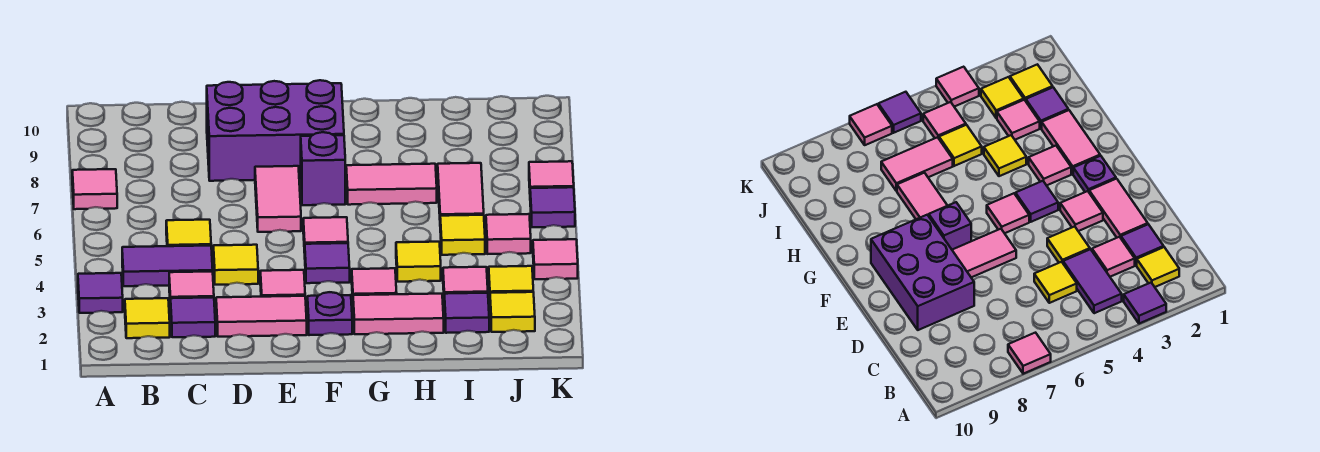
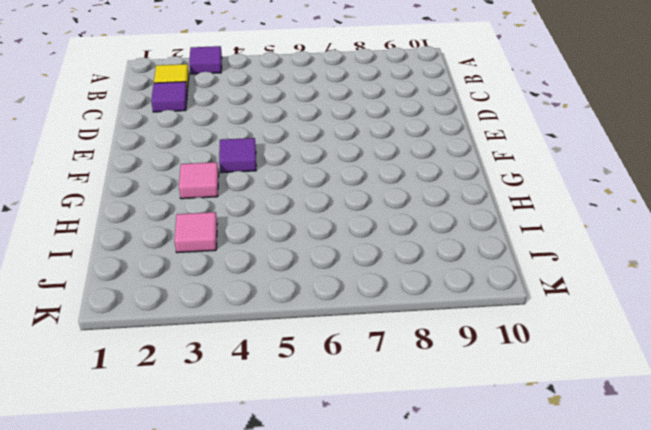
none -> pink 1x1 tile [72,169,117,209]
none -> purple 1x2 tile [122,246,213,286]
none -> pink 1x1 tile [169,272,214,311]
none -> yellow 1x1 tile [166,220,211,246]

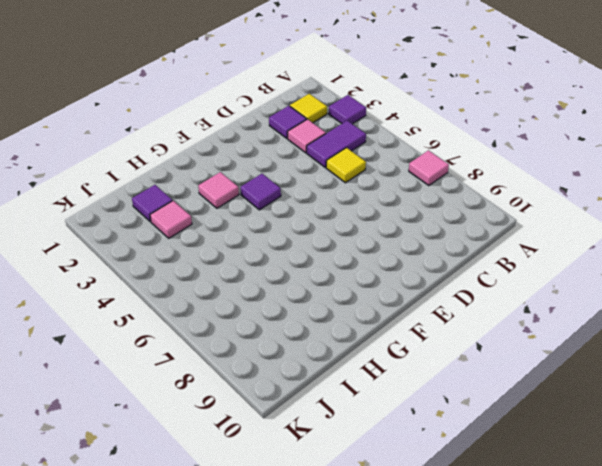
none -> pink 1x2 tile [216,296,307,337]
none -> yellow 1x1 tile [213,245,258,285]
none -> purple 2x3 brick [207,80,344,181]
none -> pink 1x1 tile [260,270,305,297]

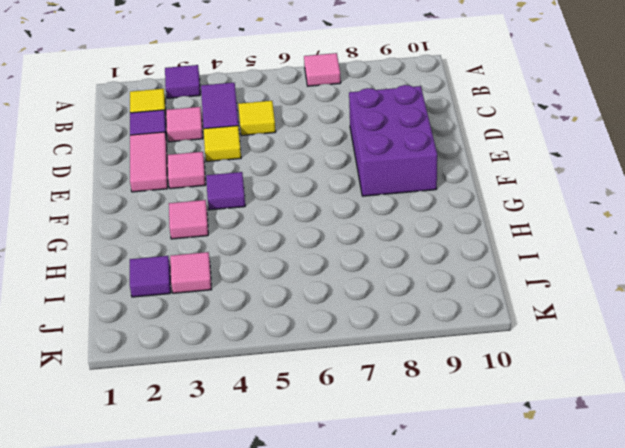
none -> pink 1x2 tile [255,166,301,232]
none -> purple 1x1 plate [308,292,352,335]
none -> pink 1x1 tile [303,217,348,253]
none -> purple 1x1 brick [301,132,345,205]

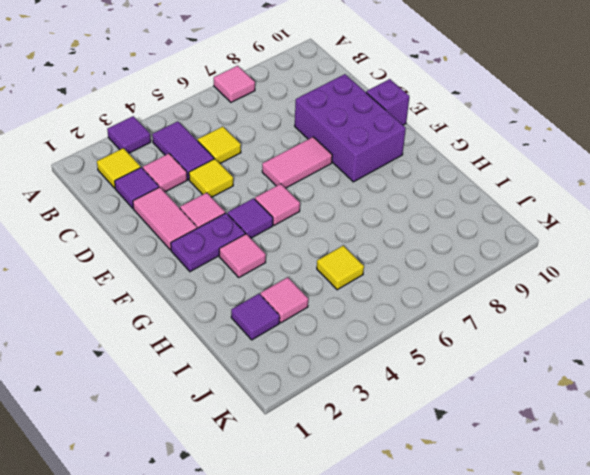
purple 1x1 brick [366,79,409,125] -> purple 1x1 brick moved to [301,132,345,205]
purple 1x2 plate [171,213,245,272] -> purple 1x1 plate [308,292,352,335]
none -> pink 1x2 tile [353,294,444,334]
none -> pink 1x2 tile [346,164,437,205]
none -> yellow 1x1 tile [396,242,441,282]
none -> pink 1x2 tile [438,163,484,216]

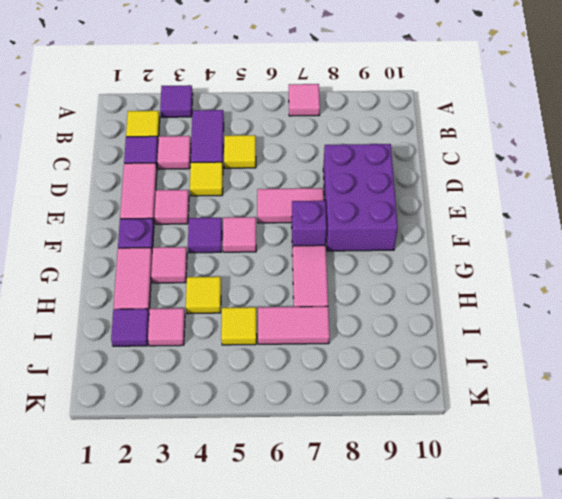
none -> yellow 1x1 tile [490,292,535,332]
none -> yellow 1x1 tile [489,266,533,296]
none -> pink 1x1 tile [486,214,531,254]
none -> pink 1x1 tile [533,239,578,279]

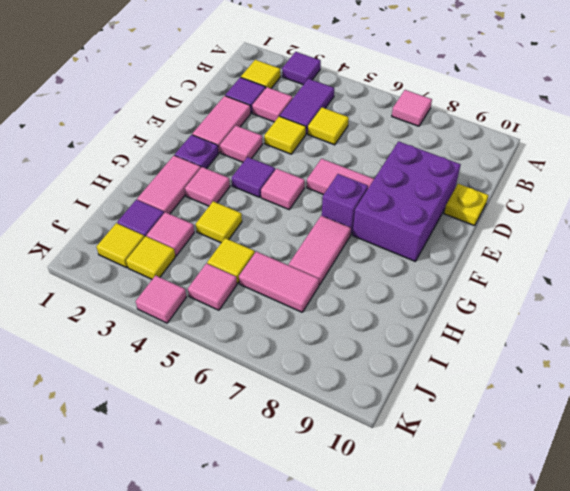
yellow 1x1 plate [444,184,488,226] -> none
none -> purple 1x1 tile [530,187,575,227]
none -> pink 1x1 tile [529,161,574,188]

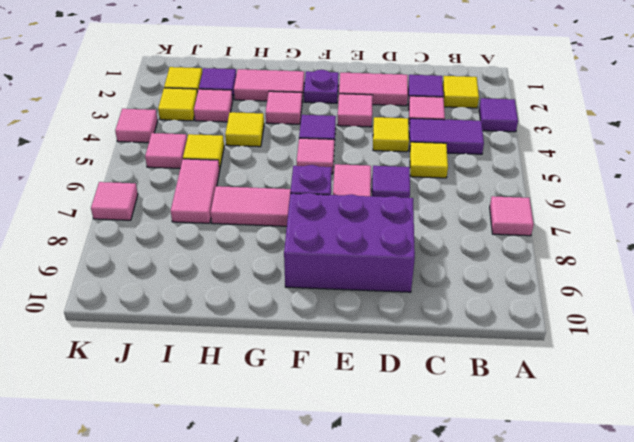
purple 1x1 tile [372,166,410,198] -> purple 1x1 tile moved to [530,187,575,227]

